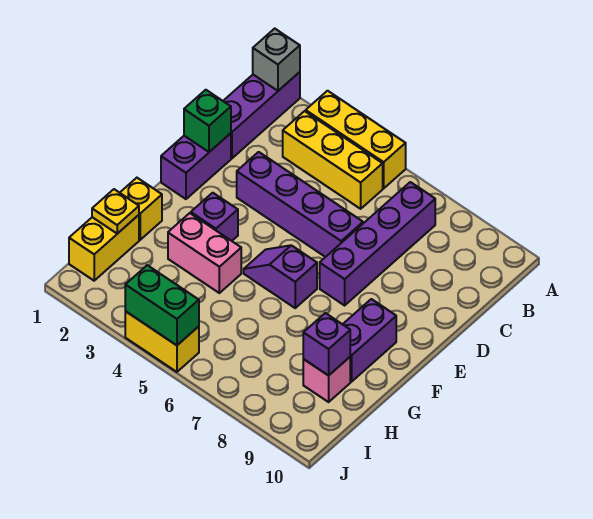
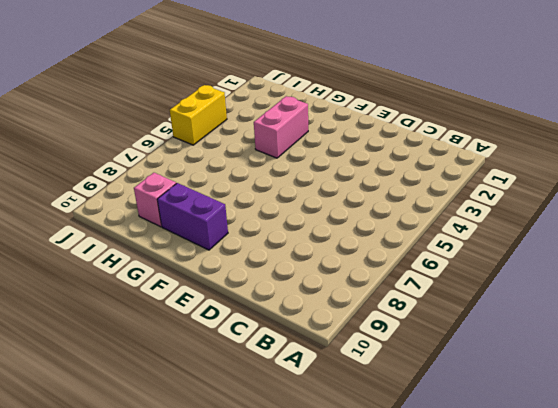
none -> purple 1x3 brick [224,72,300,158]
none -> yellow 1x3 brick [306,91,406,188]
none -> yellow 1x3 brick [283,111,383,209]

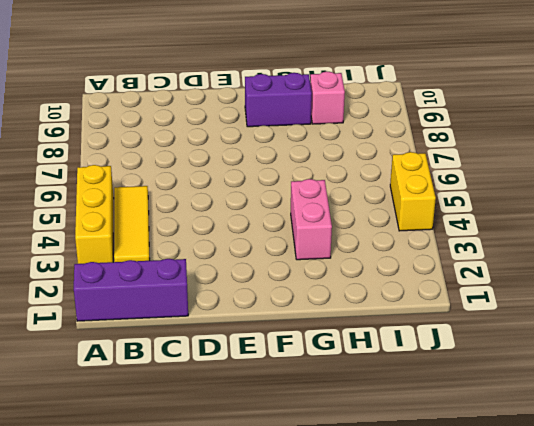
yellow 1x3 tile [114,186,150,262] -> yellow 1x3 brick [283,111,383,209]
none -> purple 1x4 brick [320,182,435,305]
none -> purple 1x2 brick [161,133,231,199]
none -> purple 1x4 brick [237,152,363,257]

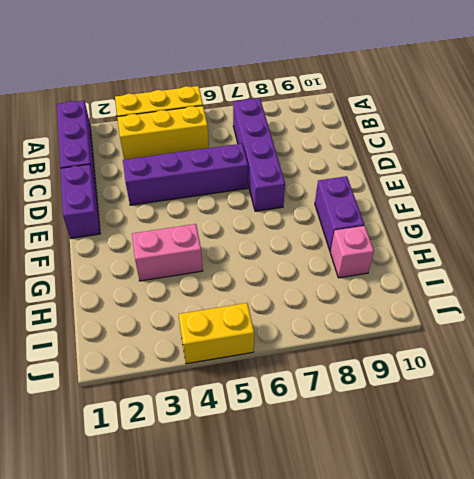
none -> purple 1x1 brick [191,193,238,241]
none -> purple 1x2 slope [244,245,317,308]
none -> yellow 1x1 brick [120,178,162,240]

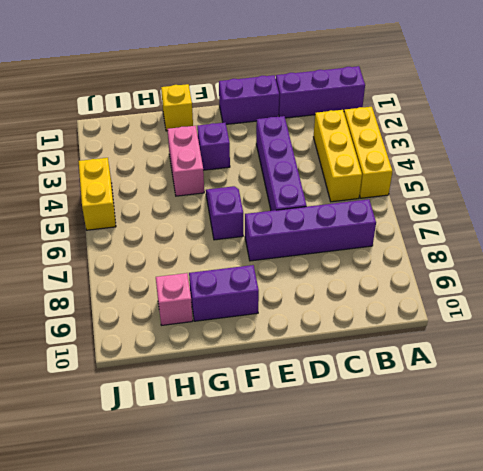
none -> yellow 1x2 brick [69,215,139,281]
none -> grey 1x1 brick [253,29,300,91]
none -> green 1x1 brick [184,90,231,152]

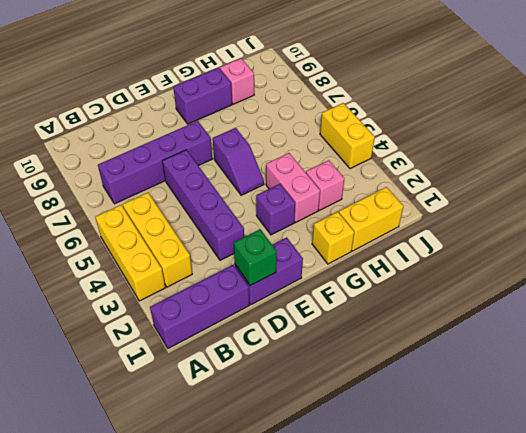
pink 1x1 brick [306,160,345,210] -> none
none -> grey 1x1 brick [253,29,300,91]
none -> yellow 1x1 plate [92,189,139,234]
none -> purple 1x1 brick [303,313,350,376]

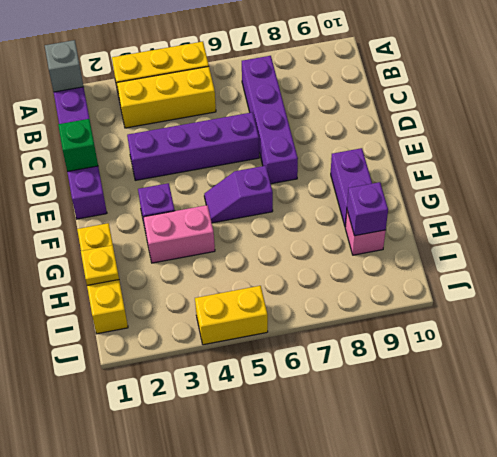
none -> green 1x2 brick [125,265,199,345]

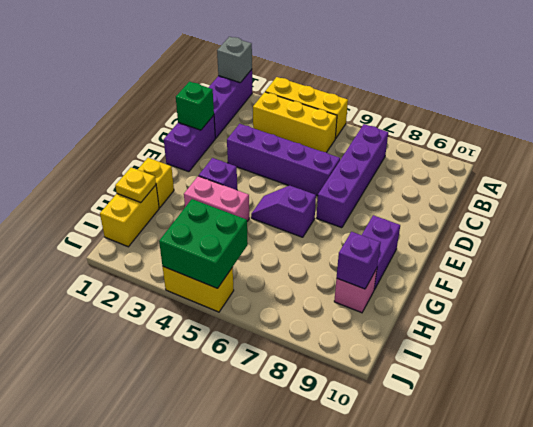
green 2x2 brick [159,199,248,288] -> green 1x2 brick [125,265,199,345]

